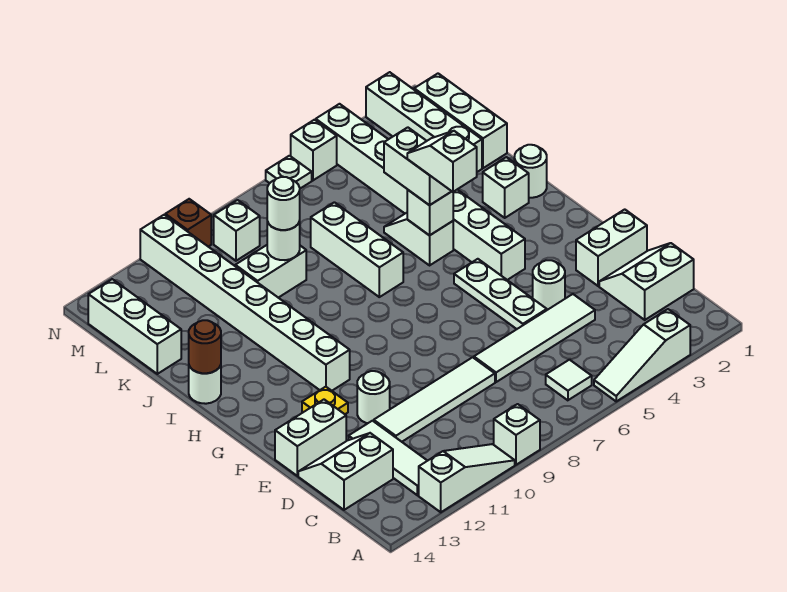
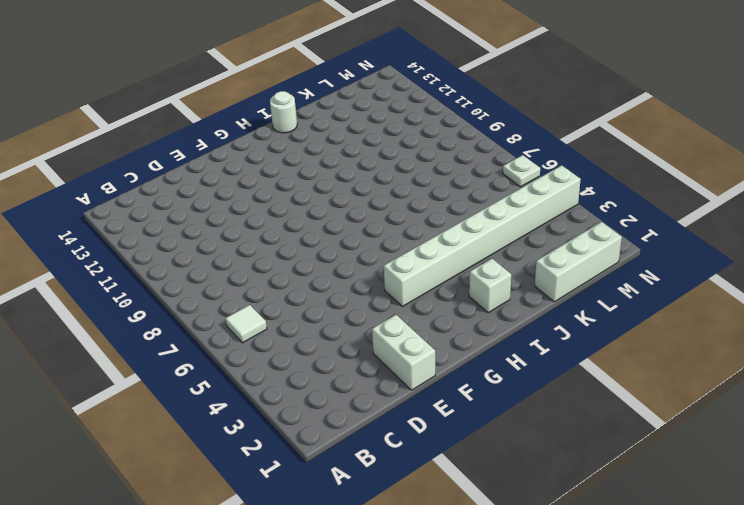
none -> white 1x3 slope [594,309,690,401]
none -> white 1x1 brick [494,404,540,465]
none -> white 1x3 slope [419,444,515,512]
none -> white 1x3 tile [349,421,427,495]

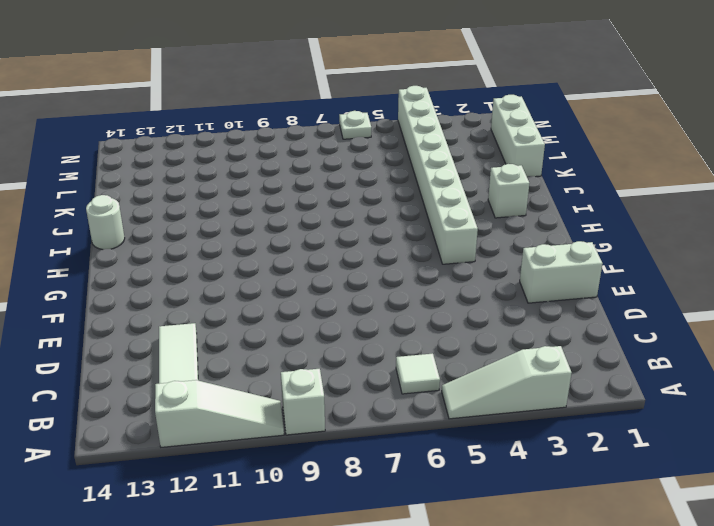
none -> white 2x2 slope [599,243,694,320]
none -> white 2x2 slope [298,433,393,510]
none -> white 1x4 tile [474,294,595,382]
none -> white 1x4 tile [374,357,495,442]

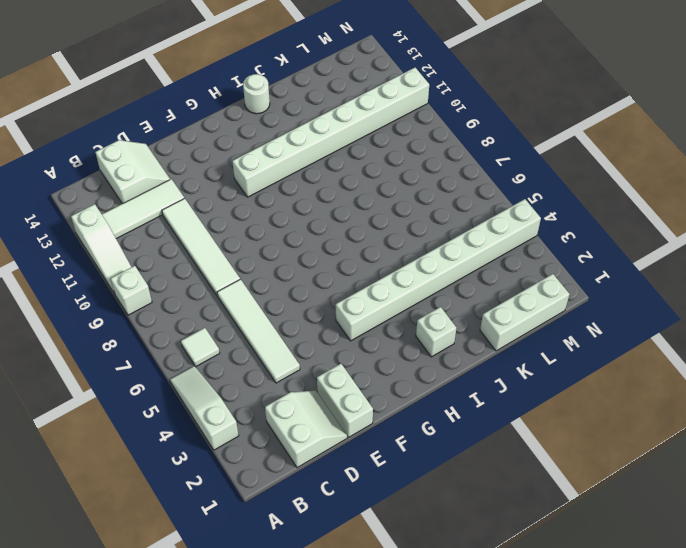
none -> white 1x1 round brick [533,260,565,310]
none -> white 1x3 plate [454,259,547,329]
none -> white 1x1 round brick [357,371,390,423]
none -> white 1x2 brick [275,400,346,476]

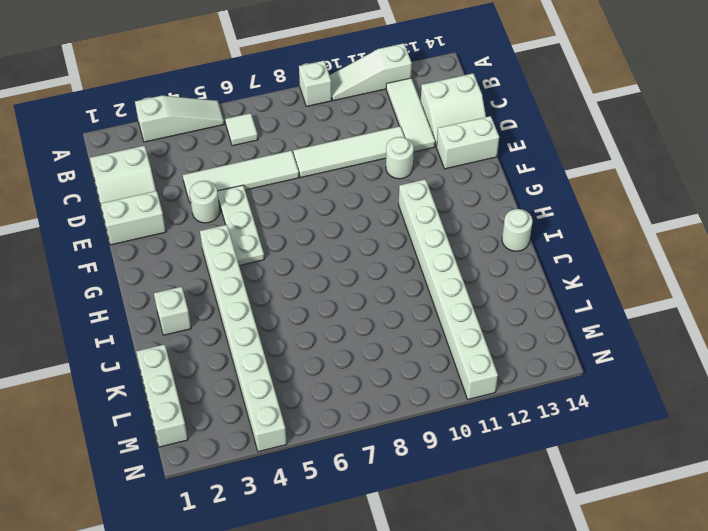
none -> yellow 1x1 plate [302,387,348,414]
none -> white 1x1 round brick [514,145,547,198]
none -> white 1x2 slope [384,213,453,265]
none -> white 1x3 brick [311,202,403,297]

